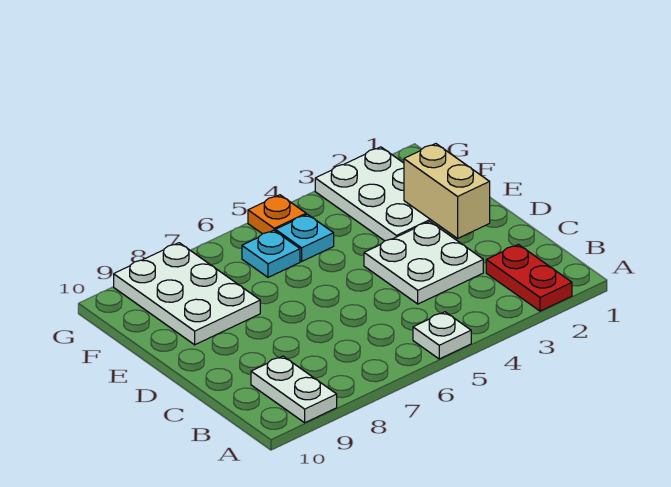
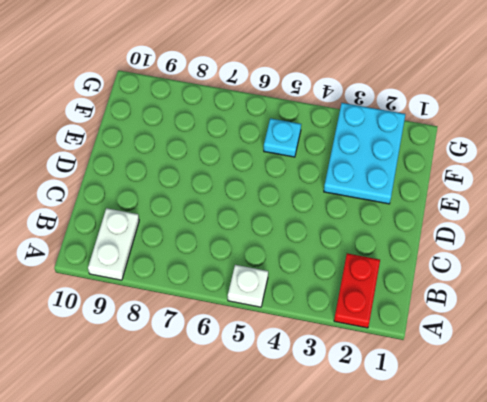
cyan 2x3 plate [324,103,405,204] -> white 2x3 plate [315,147,442,241]
none -> white 2x2 plate [364,221,483,304]
none -> white 2x3 plate [114,243,260,345]

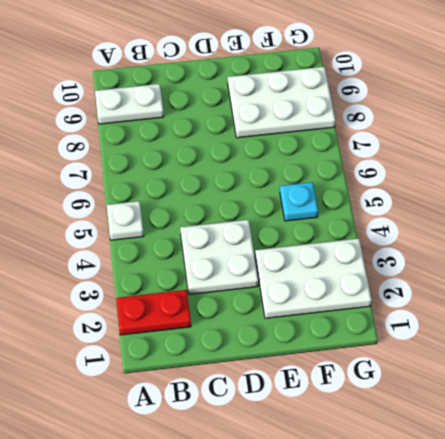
none -> cyan 1x1 plate [242,230,300,277]
none -> orange 1x1 plate [248,195,306,234]

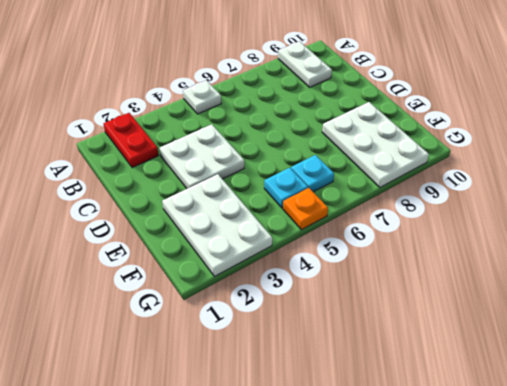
none -> tan 1x2 brick [404,144,490,238]

